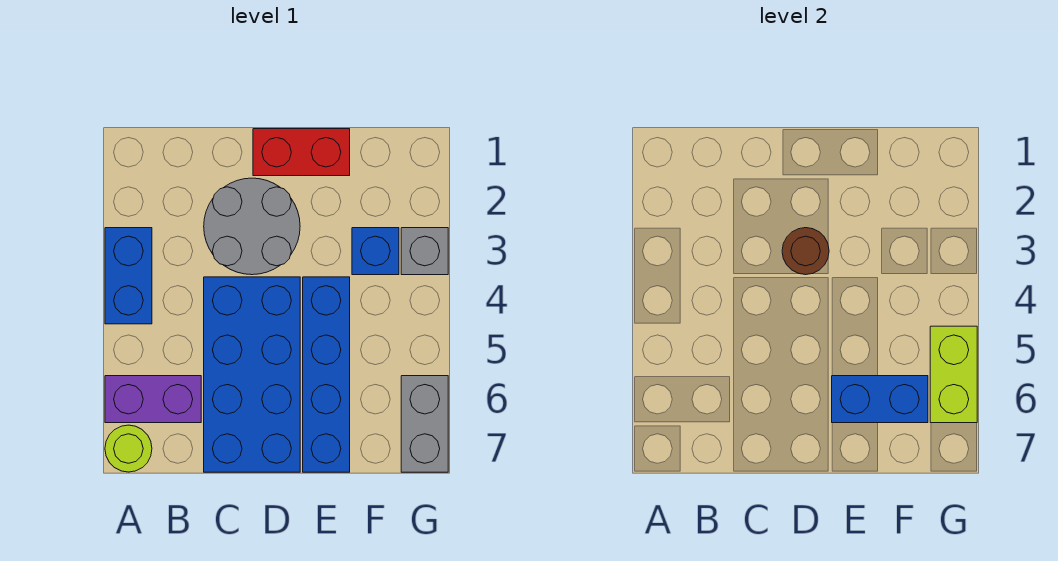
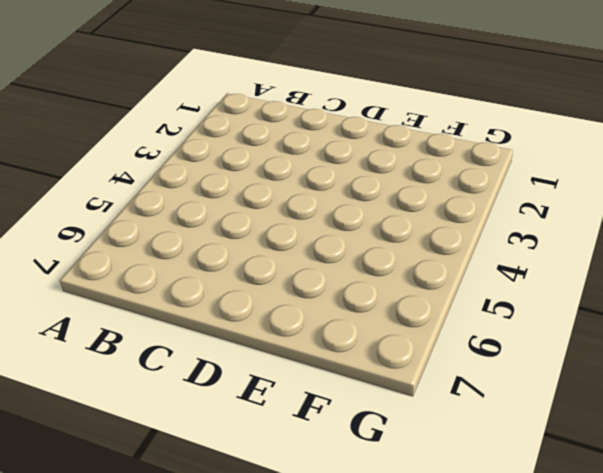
none -> blue 1x2 brick [105,228,152,324]
none -> purple 1x2 brick [105,376,201,423]
none -> lime 1x1 round brick [105,425,152,472]

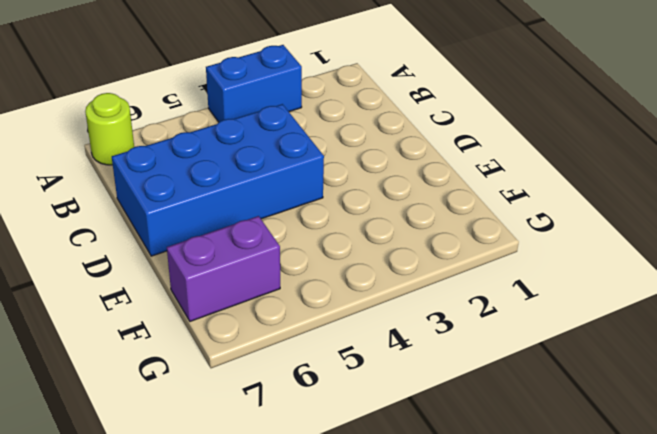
purple 1x2 brick [167,216,280,321] -> purple 1x2 brick turned to [105,376,201,423]
none -> grey 2x2 round brick [204,178,300,275]
none -> red 1x2 brick [253,129,350,176]
none -> blue 1x4 brick [303,277,350,472]

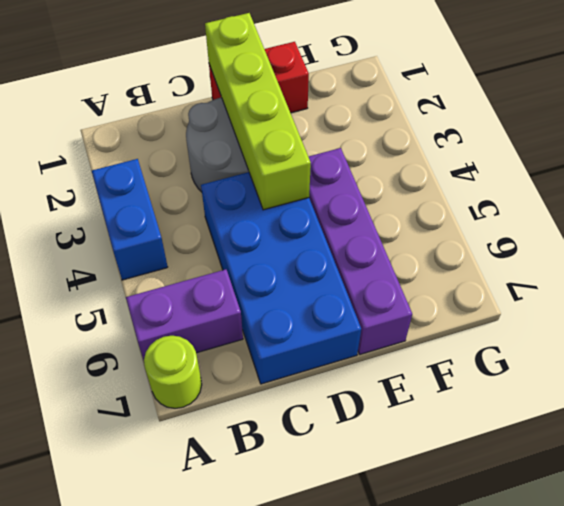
lime 1x4 brick [205,13,311,210] -> brown 1x1 round brick [782,228,829,275]
purple 1x4 brick [308,148,412,354] -> blue 1x4 brick [303,277,350,472]
none -> blue 1x1 brick [352,228,399,275]
none -> grey 1x1 brick [401,228,448,275]
none -> grey 1x2 brick [401,376,448,472]

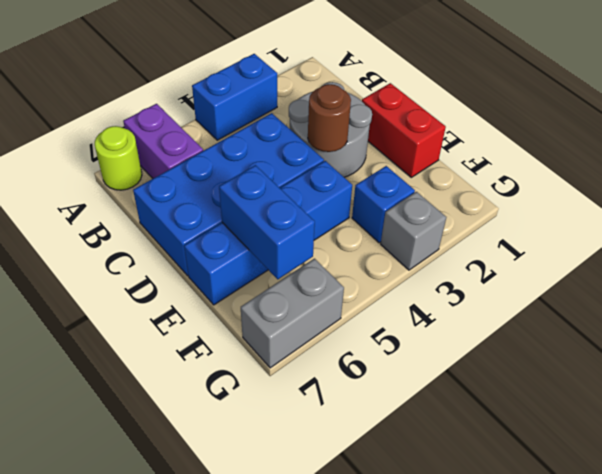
none -> lime 1x2 brick [930,326,977,423]

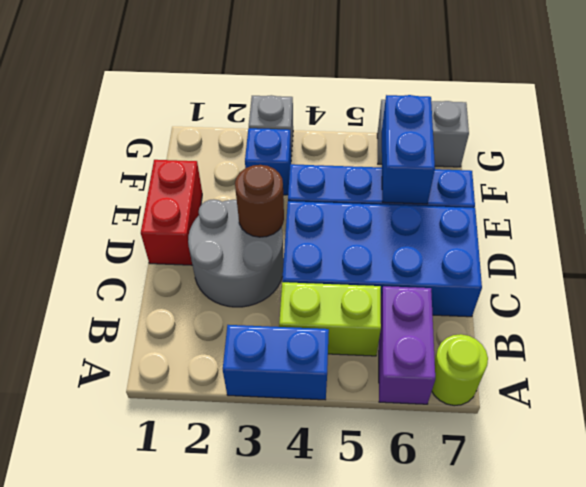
lime 1x2 brick [279,282,381,356] -> lime 1x2 brick moved to [930,326,977,423]

